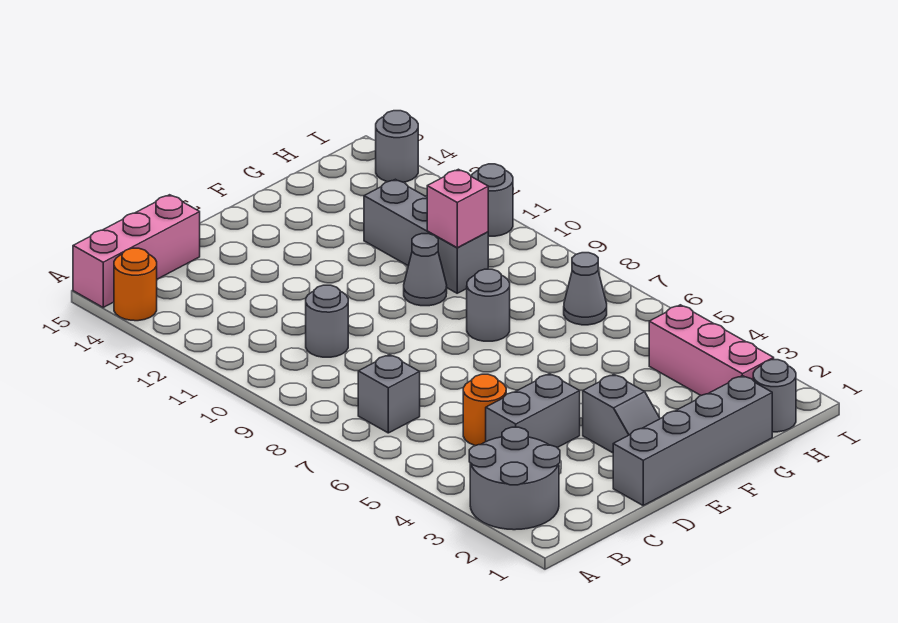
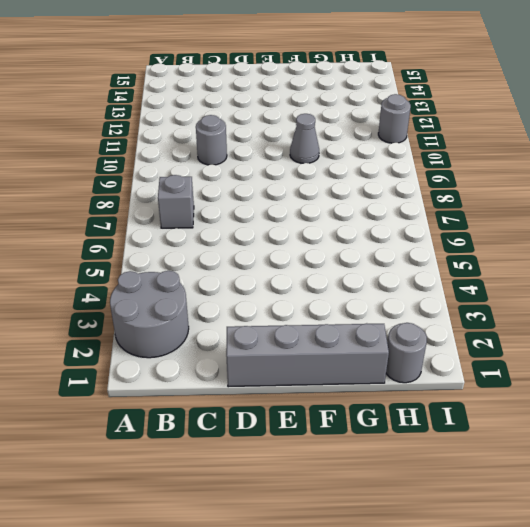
none -> orange 1x1 round brick [114,248,157,321]
none -> pink 1x3 brick [73,195,200,307]
none -> grey 1x2 brick [486,374,580,448]

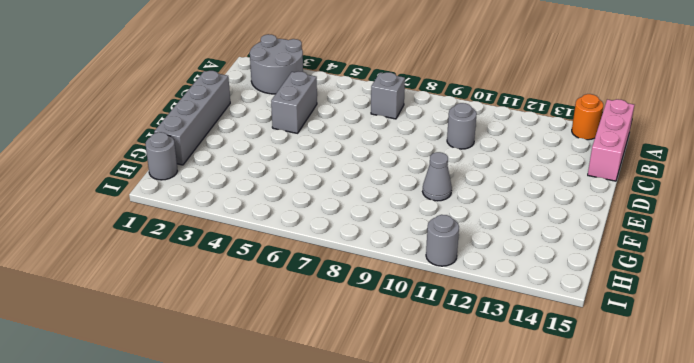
none -> orange 1x1 round brick [463,374,506,446]
none -> grey 1x2 slope [583,374,660,453]
none -> grey 1x1 round brick [467,269,510,341]

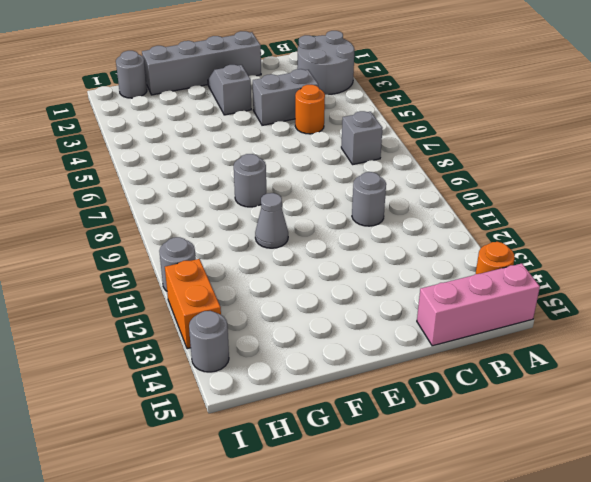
orange 1x2 brick [165,259,221,349] -> none
none -> grey 1x3 brick [364,179,488,293]
none -> pink 1x3 brick [649,305,774,395]
none -> grey 1x1 cone [564,253,607,325]

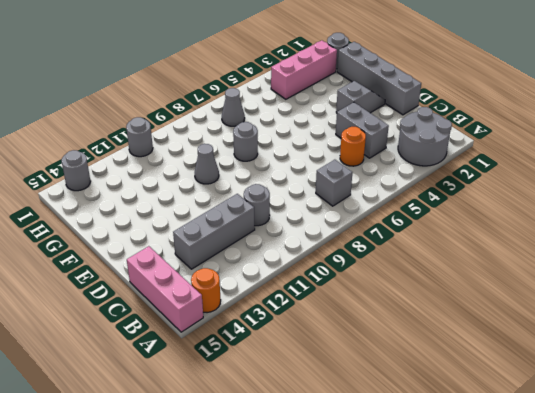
grey 1x3 brick [173,194,255,269] -> grey 1x3 brick moved to [364,179,488,293]
none -> pink 1x1 brick [427,169,488,248]

